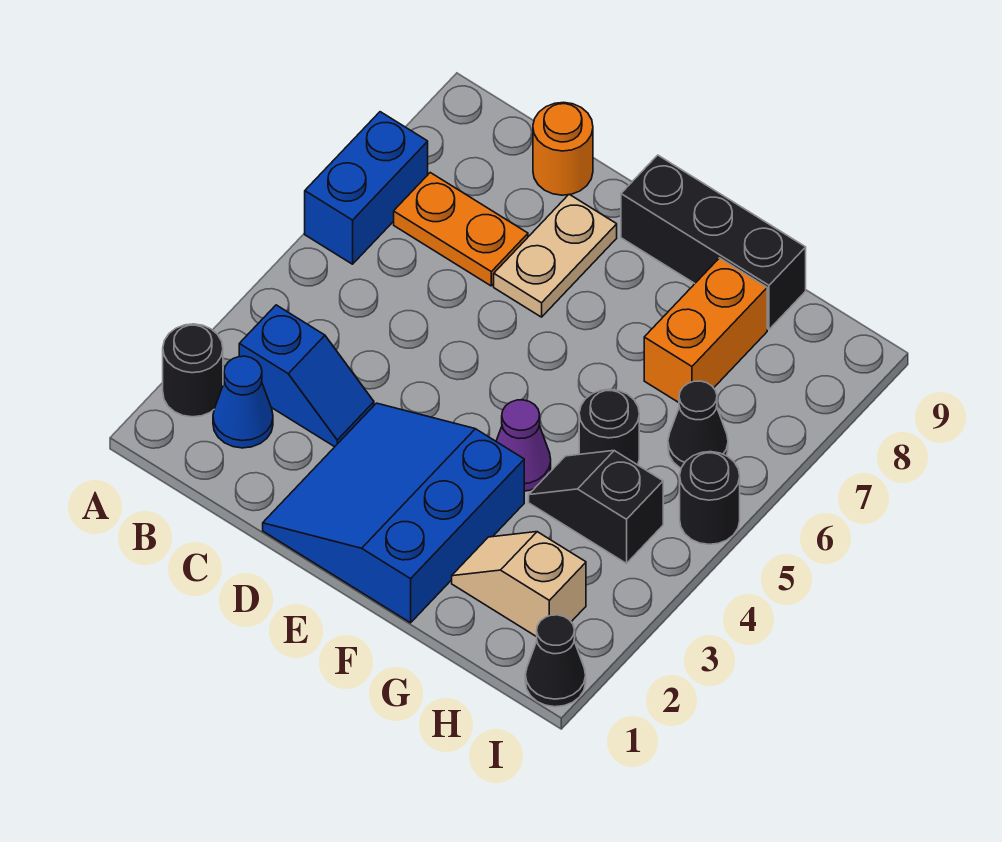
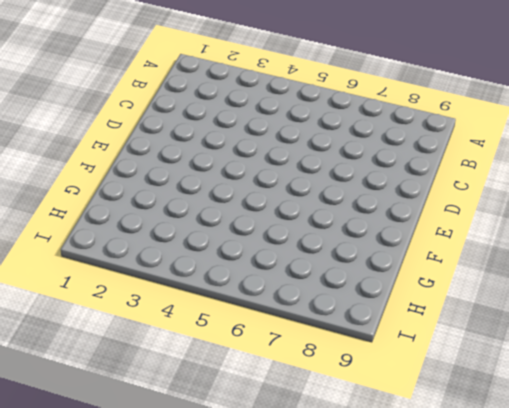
none -> black 1x1 round brick [163,324,223,417]
none -> blue 1x2 brick [305,112,428,264]
none -> blue 1x1 cone [213,356,273,448]

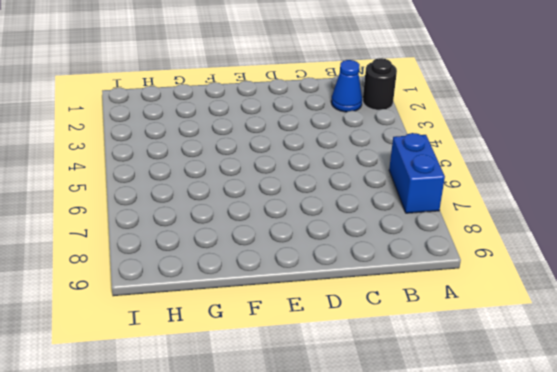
none -> blue 1x2 slope [239,305,374,447]
none -> orange 1x2 plate [394,173,528,286]
none -> orange 1x1 round brick [533,102,593,195]

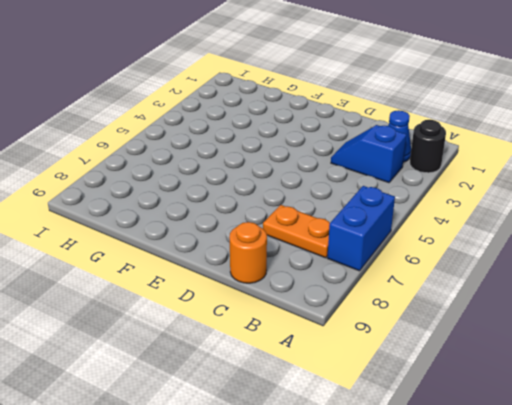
none -> blue 3x3 slope [263,403,524,623]
none -> tan 1x2 plate [494,194,617,317]
none -> black 1x3 brick [621,155,806,329]

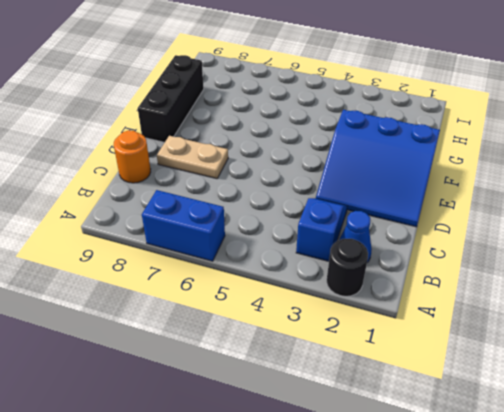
none -> orange 1x2 plate [394,173,528,286]
none -> purple 1x1 cone [496,400,551,491]
none -> tan 1x2 slope [452,532,586,637]

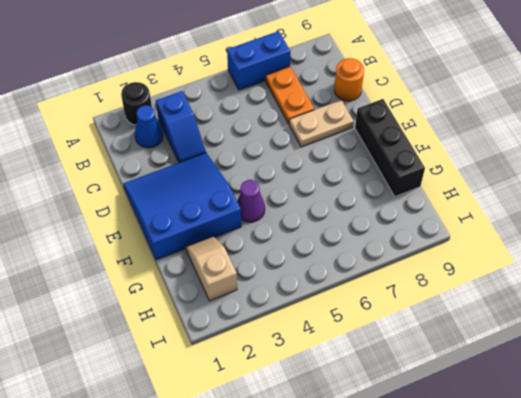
none -> black 1x2 slope [529,451,663,563]
none -> black 1x1 round brick [579,389,639,465]
none -> orange 1x2 brick [644,258,767,402]

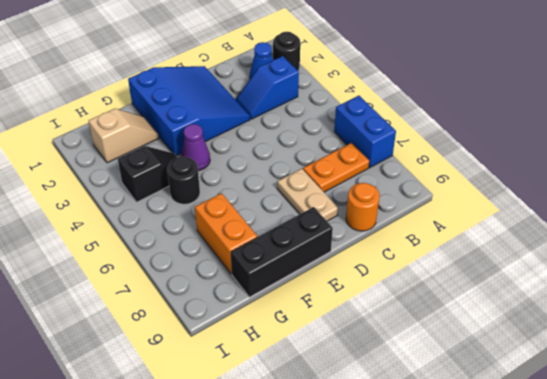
none -> black 1x1 cone [668,381,728,468]
none -> black 1x1 cone [525,615,586,707]
none -> black 1x1 round brick [680,452,740,544]

